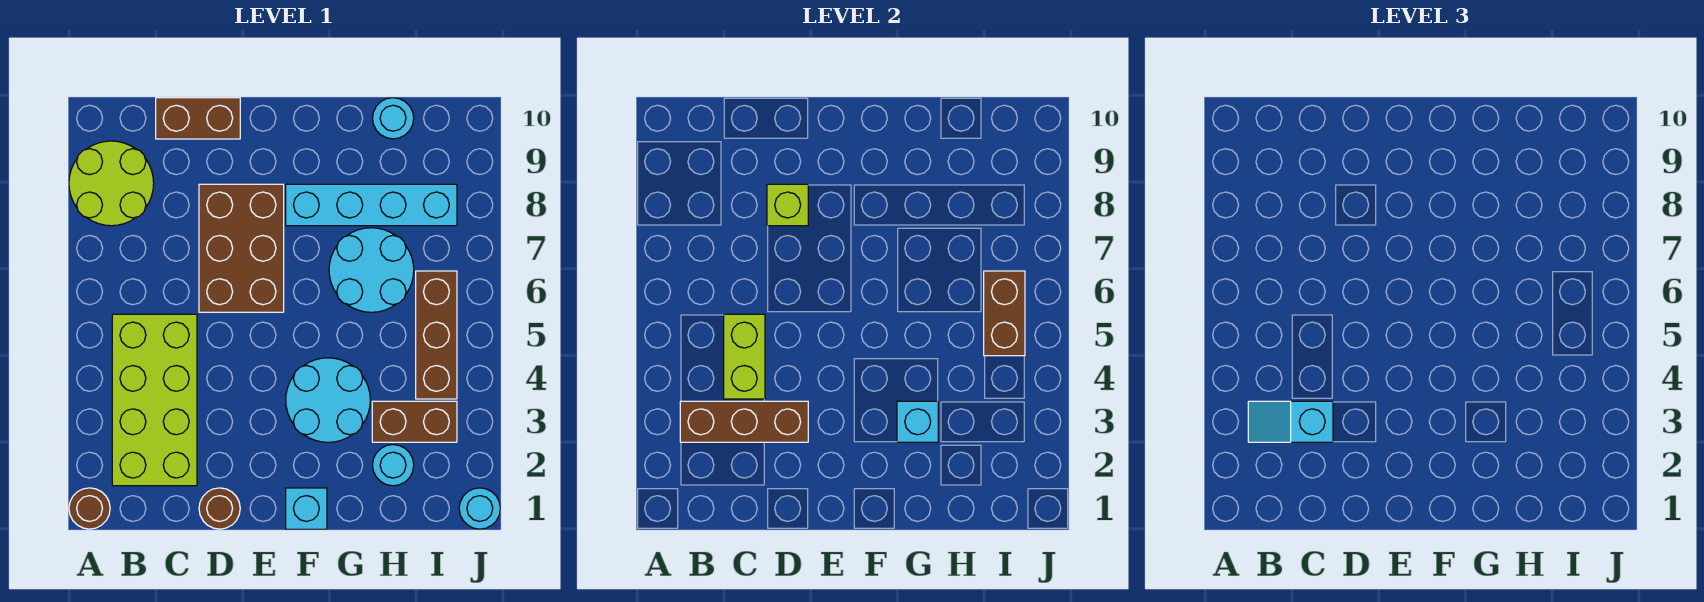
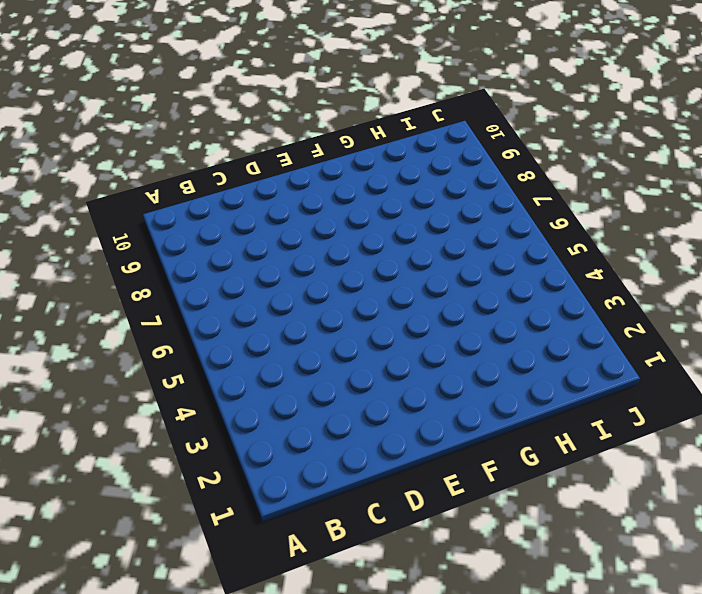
none -> brown 1x1 round brick [69,488,110,529]
none -> lime 2x2 round brick [69,141,154,226]
none -> lime 2x4 brick [112,314,197,486]

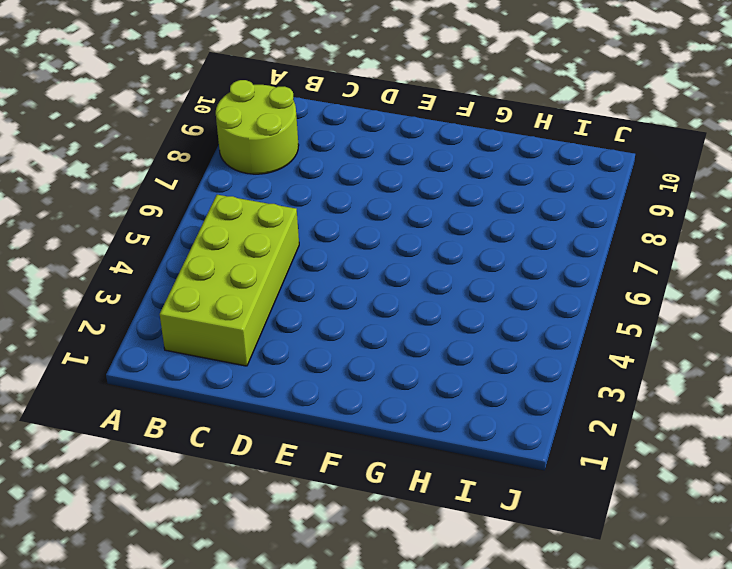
none -> brown 1x1 round brick [69,488,110,529]
none -> brown 1x2 brick [156,98,240,139]
none -> brown 1x1 round brick [199,488,240,529]

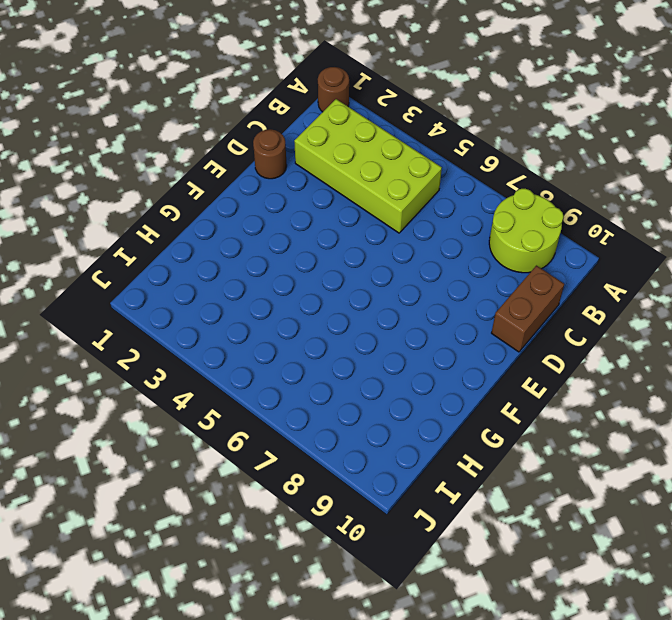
none -> brown 2x3 brick [199,184,284,312]
none -> cyan 1x1 brick [286,488,327,529]
none -> cyan 2x2 round brick [286,358,370,442]

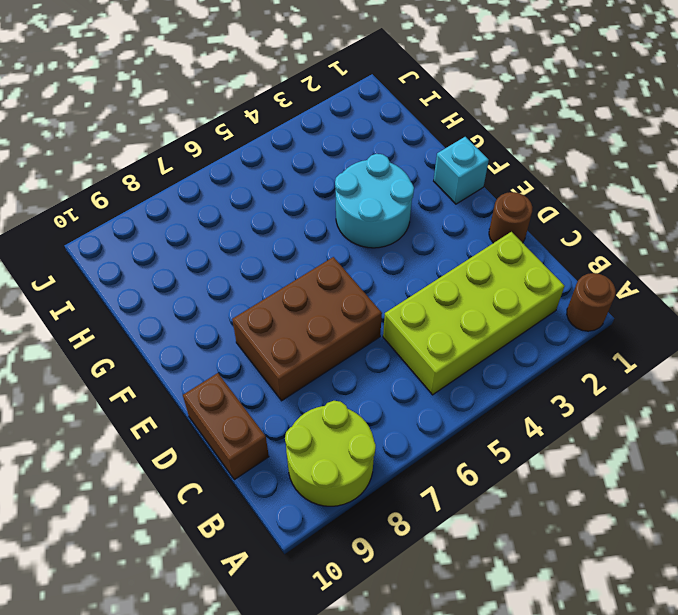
none -> cyan 1x4 brick [286,184,457,226]
none -> cyan 2x2 round brick [329,228,414,312]
none -> cyan 1x1 round brick [373,445,414,486]

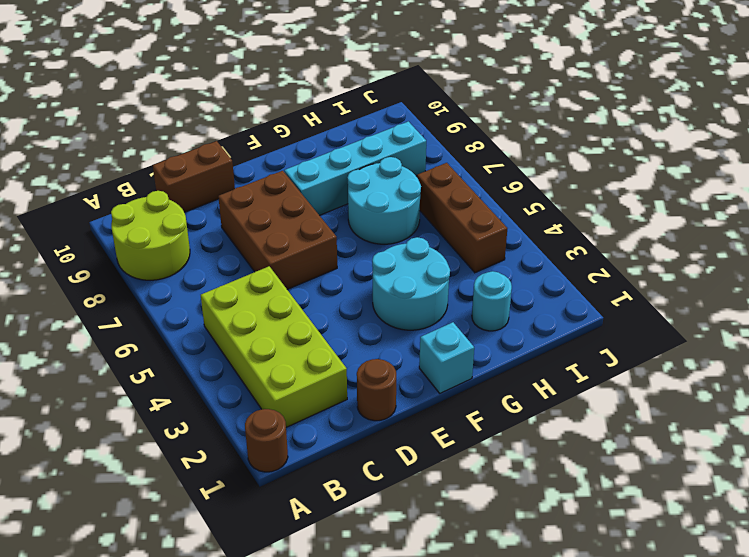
none -> brown 1x2 brick [372,401,457,442]
none -> cyan 1x1 round brick [372,98,414,139]
none -> cyan 1x1 round brick [459,488,500,529]

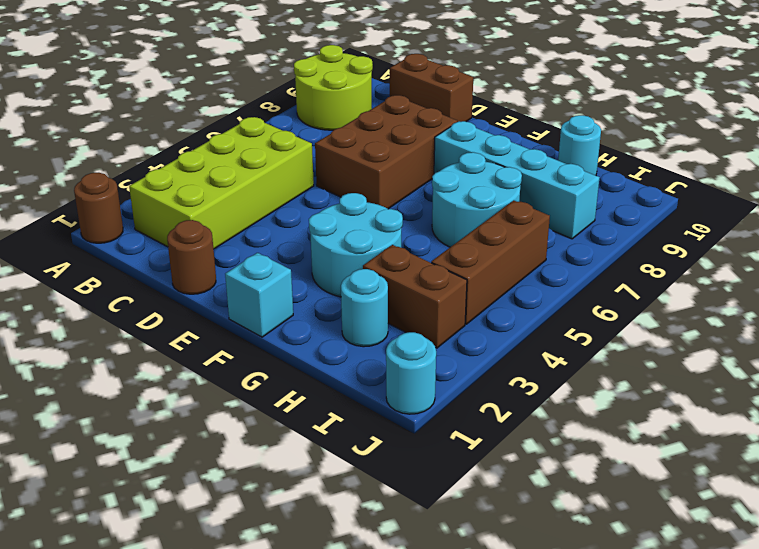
none -> brown 1x3 brick [680,401,808,442]
none -> lime 1x2 brick [724,314,765,399]
none -> lime 1x1 brick [767,184,808,226]

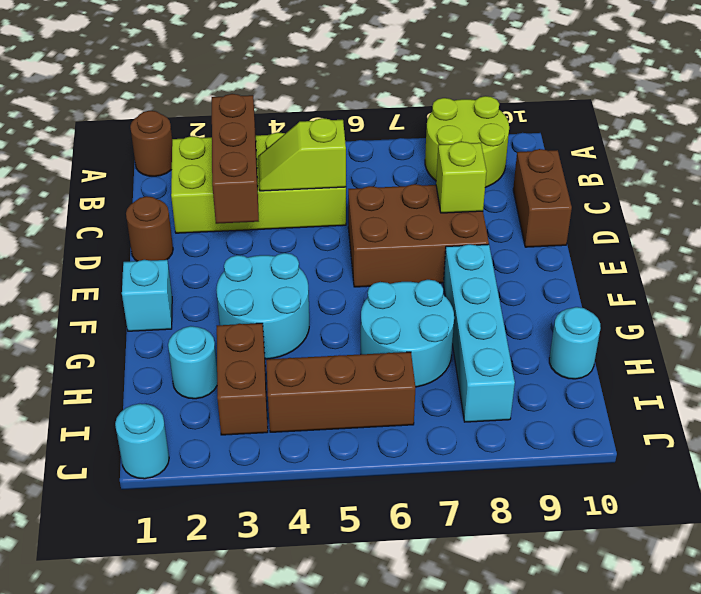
lime 1x2 slope [258,118,346,191] -> lime 1x2 brick [724,314,765,399]
none -> cyan 1x1 brick [897,401,938,442]
none -> brown 1x2 brick [984,271,1025,356]
none -> cyan 1x2 slope [1248,401,1333,442]

